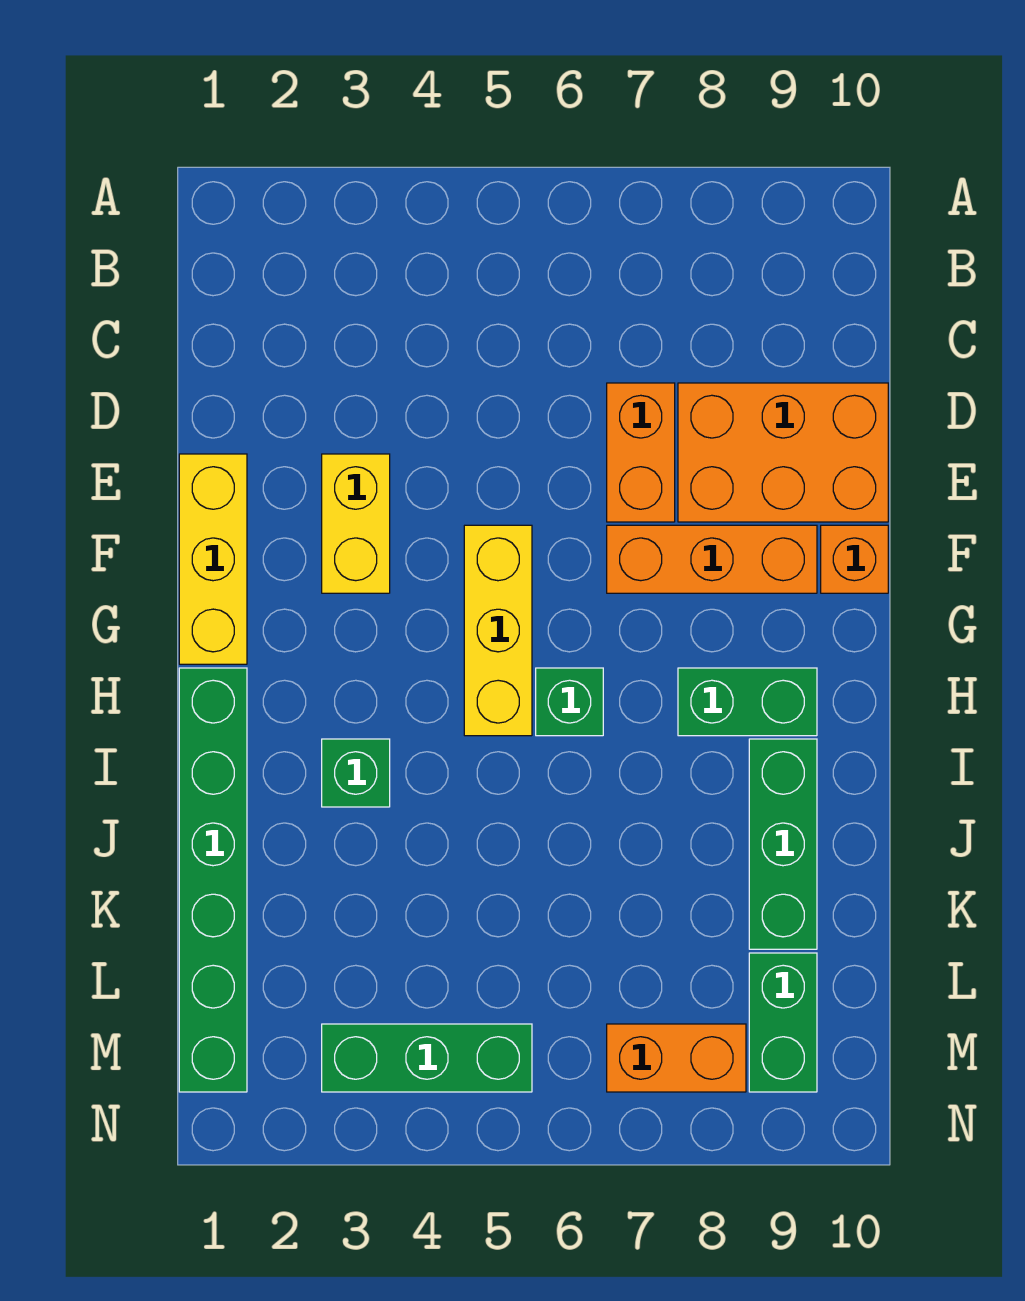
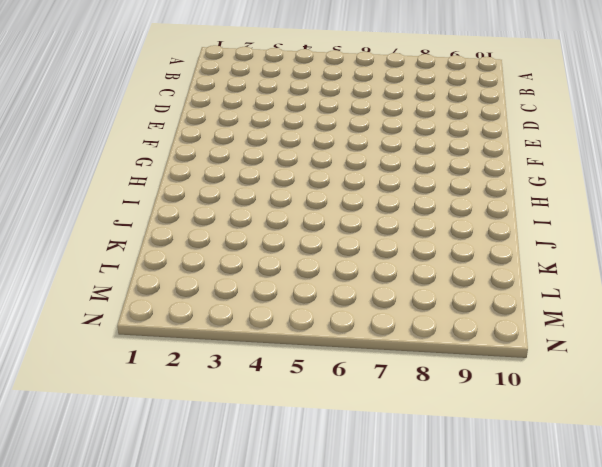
none -> orange 1x2 brick [607,383,675,522]
none -> orange 2x3 brick [678,383,888,522]
none -> yellow 1x3 brick [179,454,247,664]

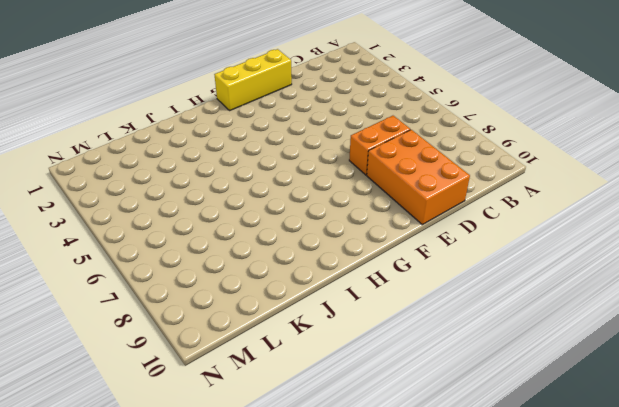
none -> yellow 1x2 brick [322,454,390,593]
none -> yellow 1x3 brick [464,525,532,736]
none -> orange 1x3 brick [607,525,817,593]

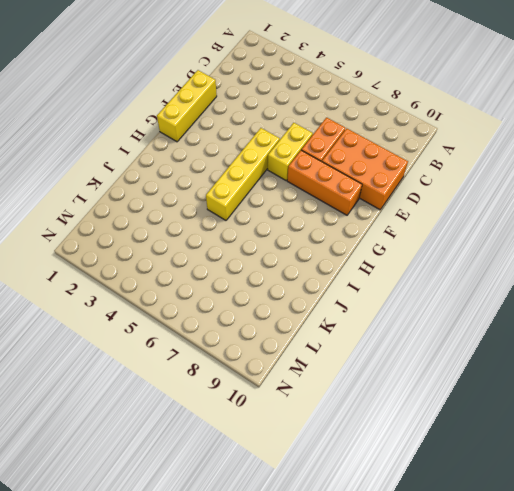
yellow 1x2 brick [268,123,313,180] -> yellow 1x2 brick moved to [322,454,390,593]
yellow 1x4 brick [206,128,280,220] -> yellow 1x3 brick [464,525,532,736]
none -> orange 1x1 brick [821,525,888,593]
none -> green 1x6 brick [179,668,247,1092]
none -> green 1x1 brick [536,668,603,736]

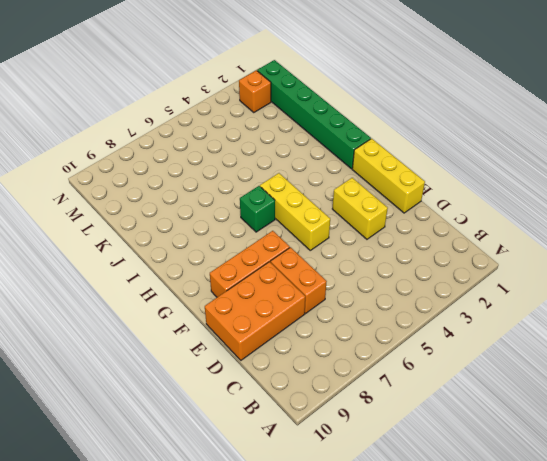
orange 1x1 brick [239,70,271,112] -> orange 1x1 brick moved to [821,525,888,593]
none -> green 1x2 brick [678,668,817,736]
none -> green 1x1 brick [322,739,390,807]
none -> green 1x3 brick [749,739,817,949]

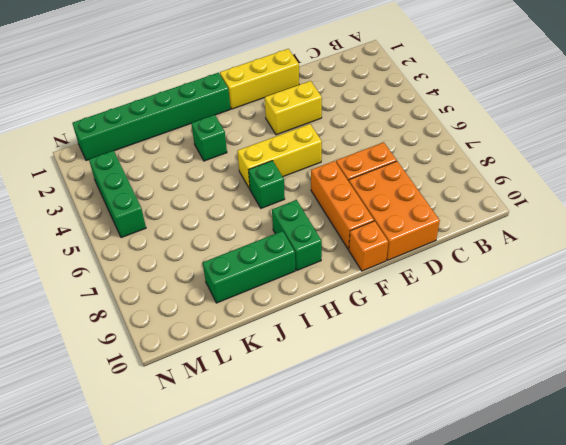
none -> green 1x2 brick [749,953,817,1092]
none -> orange 1x2 brick [607,1024,746,1092]

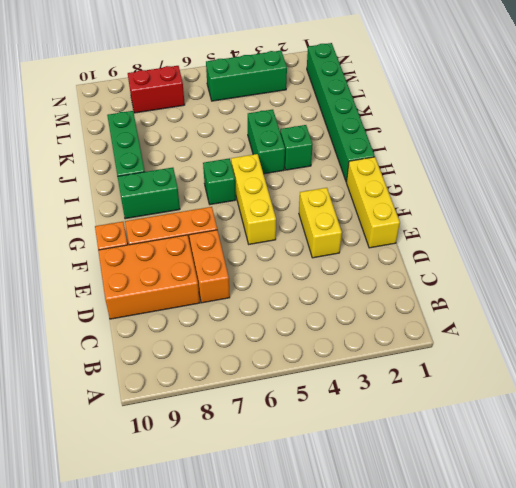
green 1x2 brick [248,110,285,174] -> green 1x2 brick moved to [749,953,817,1092]
red 1x2 brick [128,66,185,113] -> orange 1x2 brick [607,1024,746,1092]

